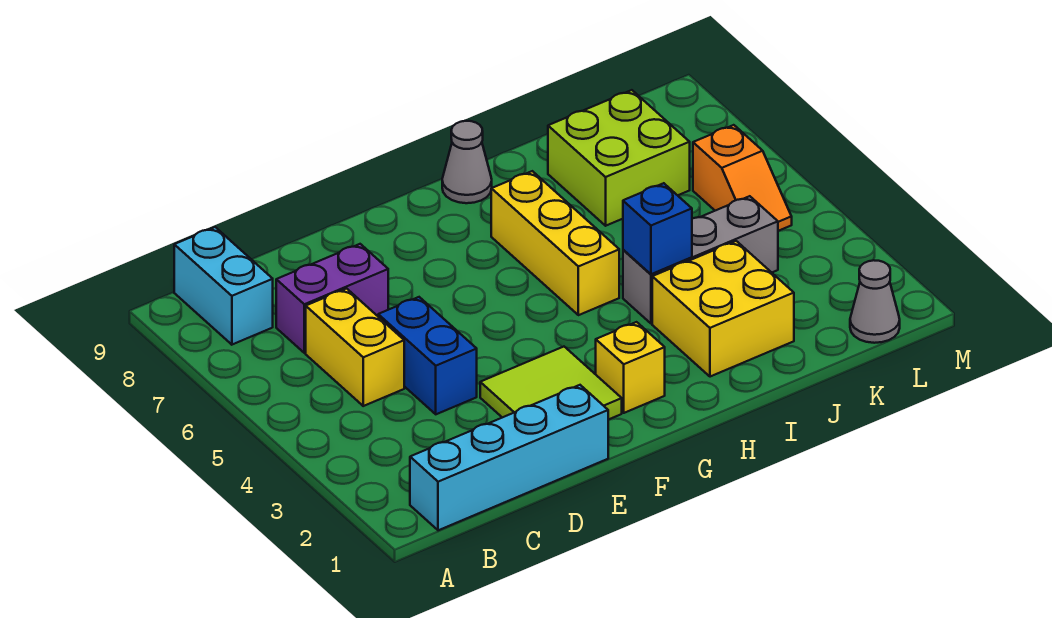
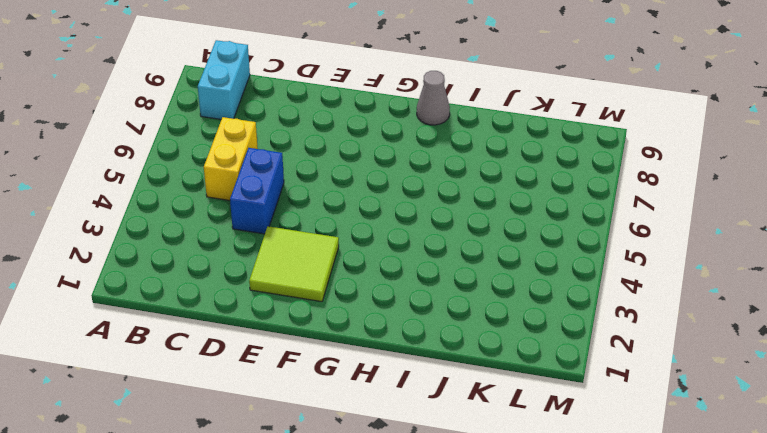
none -> cyan 1x4 brick [410,385,608,530]
none -> purple 1x2 brick [276,244,388,353]
none -> yellow 1x1 brick [596,322,665,413]

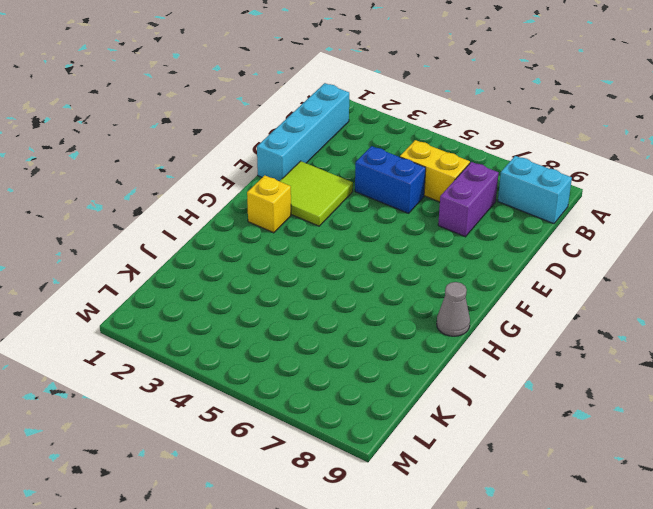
none -> yellow 1x3 brick [491,171,619,315]
none -> yellow 2x2 brick [652,241,794,377]
none -> grey 1x3 brick [623,196,778,324]

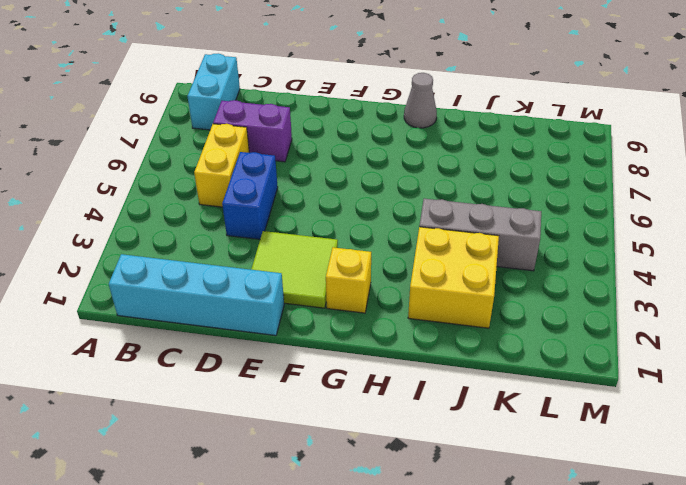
none -> yellow 1x3 brick [491,171,619,315]
none -> lime 2x2 brick [548,90,690,226]
none -> grey 1x1 cone [850,260,900,343]

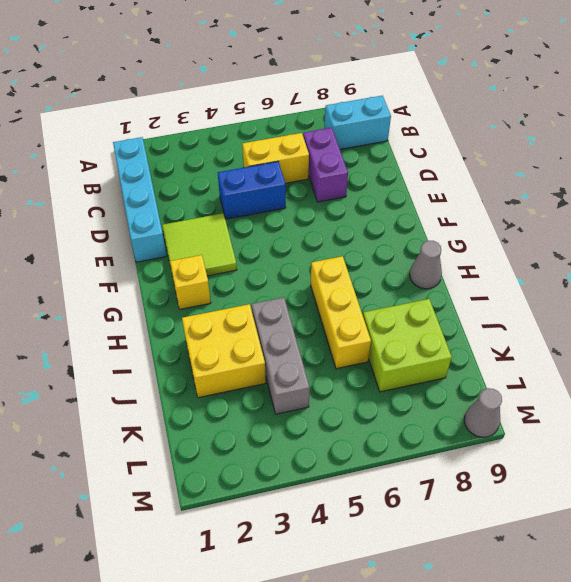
yellow 1x3 brick [311,256,371,369] -> yellow 1x3 brick turned to [491,171,619,315]
grey 1x1 cone [464,388,502,437] -> grey 1x1 cone moved to [850,260,900,343]
none -> orange 1x2 slope [693,125,792,231]
none -> blue 1x1 brick [623,183,692,274]

